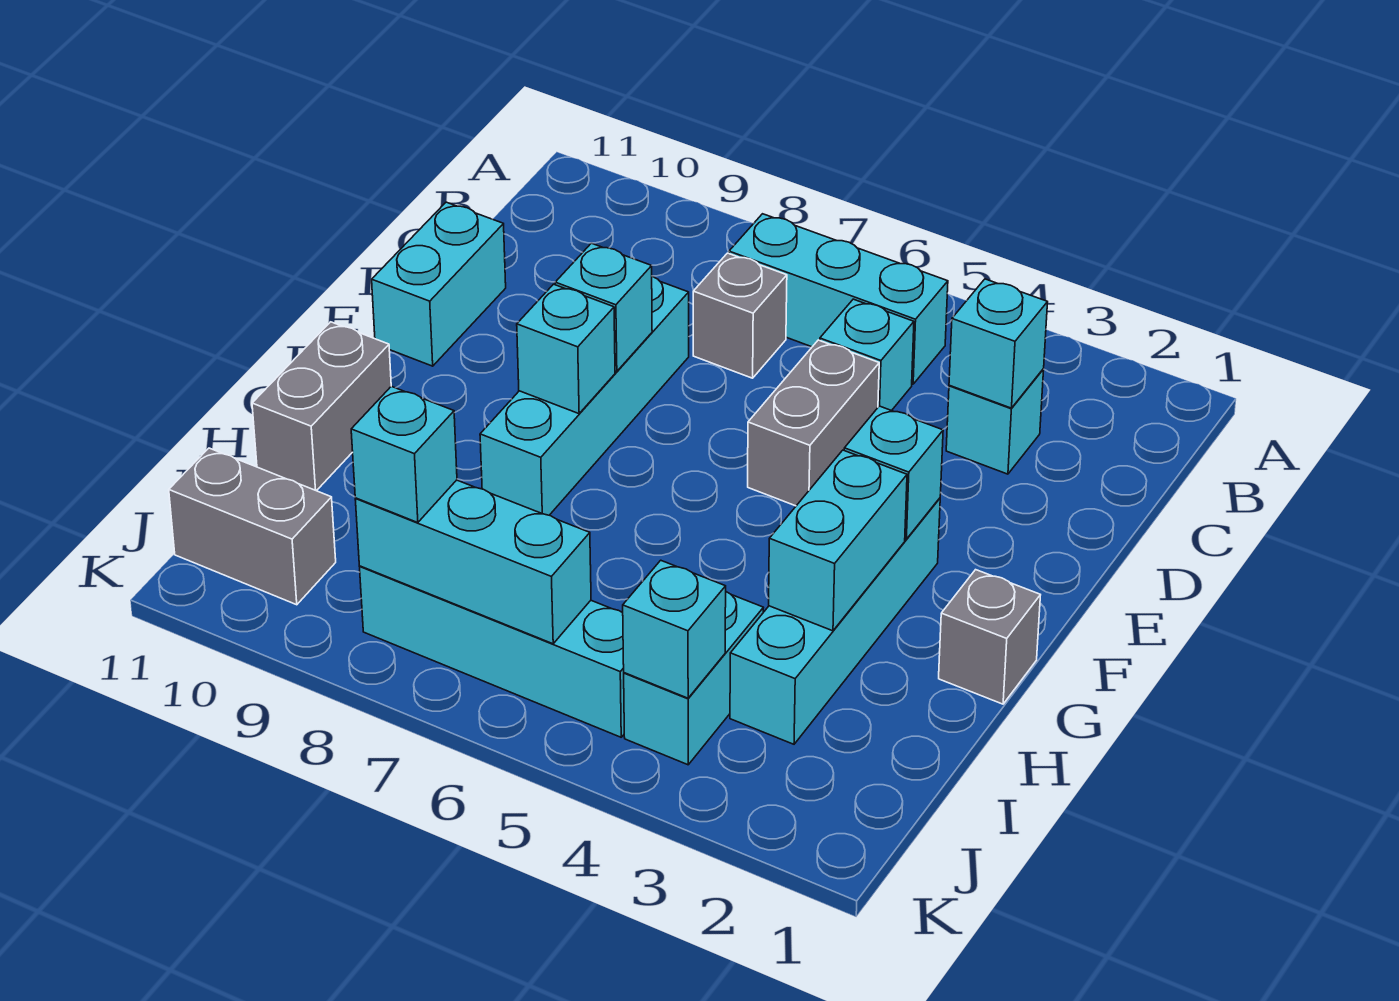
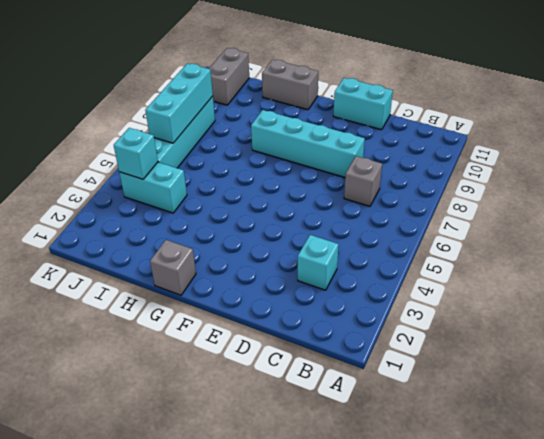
none -> cyan 1x3 brick [729,214,948,384]
none -> cyan 1x1 brick [820,299,914,411]
none -> grey 1x2 brick [748,340,879,506]

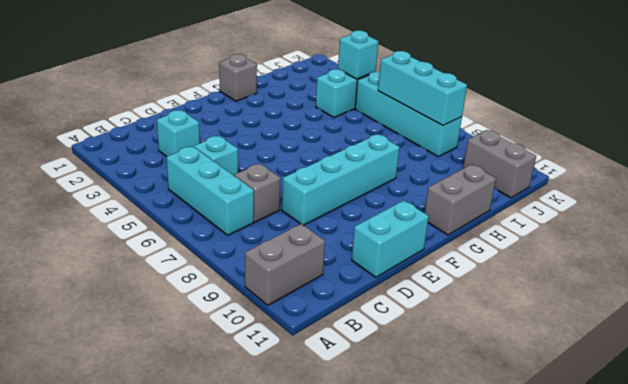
grey 1x2 brick [245,224,325,305] -> grey 1x2 brick moved to [748,340,879,506]
none -> cyan 1x4 brick [730,498,940,744]
none -> cyan 1x1 brick [949,279,1048,408]
none -> cyan 1x1 brick [555,243,652,371]

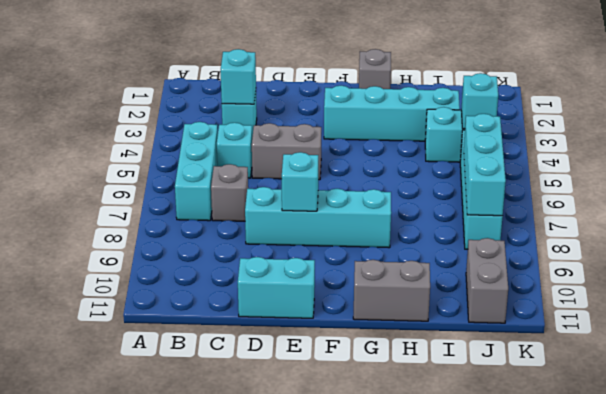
none -> cyan 1x1 brick [844,406,943,539]
none -> cyan 1x1 brick [517,284,615,414]
none -> cyan 1x2 brick [769,450,907,631]

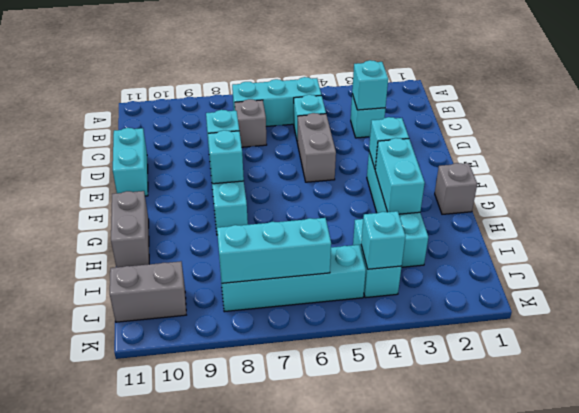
none -> cyan 1x1 brick [351,386,457,523]

